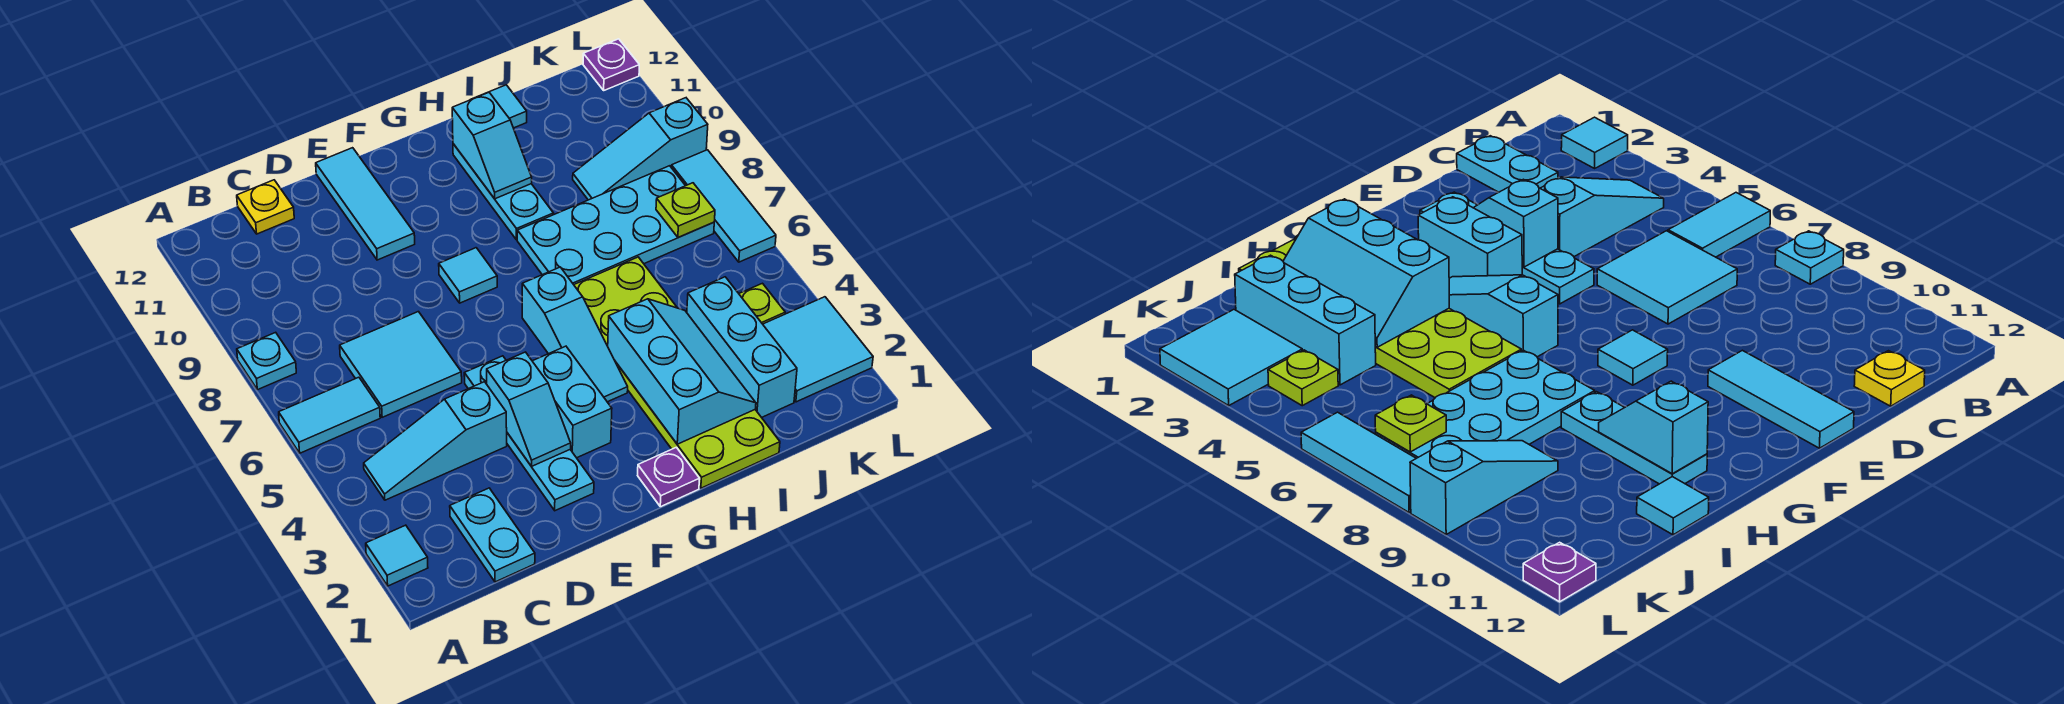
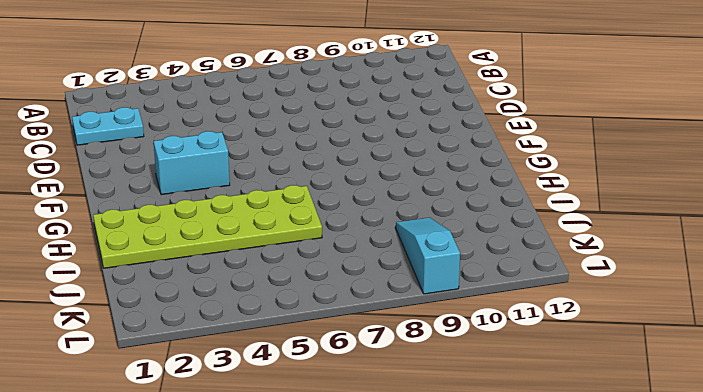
none -> cyan 1x1 tile [366,525,428,586]
none -> cyan 1x2 tile [279,377,380,453]
none -> cyan 1x1 plate [237,332,296,390]

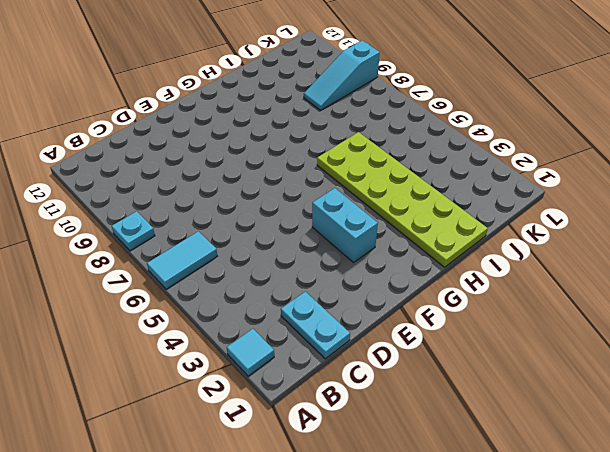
none -> cyan 1x3 slope [364,382,507,500]
none -> cyan 2x2 tile [340,312,462,417]
none -> yellow 1x1 plate [237,180,294,234]

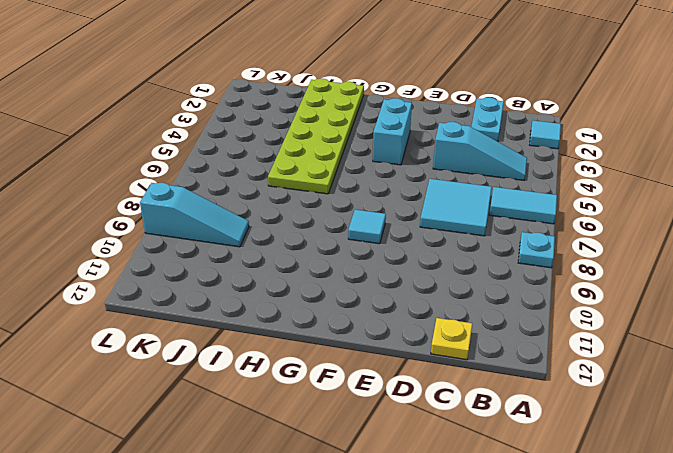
none -> cyan 1x4 plate [464,356,594,511]
none -> cyan 1x3 tile [316,148,415,260]
none -> purple 1x1 plate [638,447,700,507]

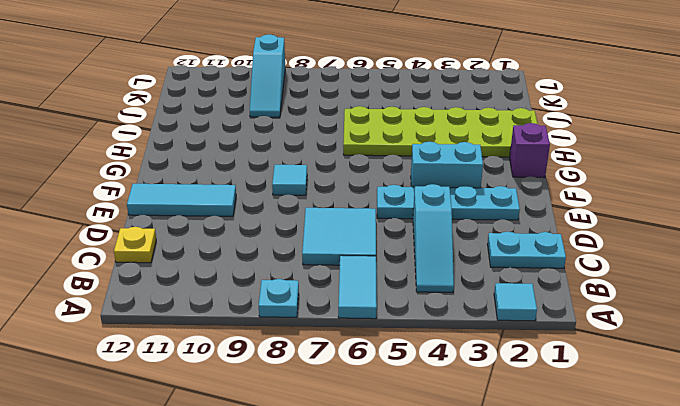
purple 1x1 brick [510,123,550,178] -> purple 1x1 plate [638,447,700,507]
none -> cyan 1x3 slope [522,267,628,402]
none -> cyan 2x4 plate [517,166,714,285]
none -> cyan 1x3 plate [453,144,554,240]

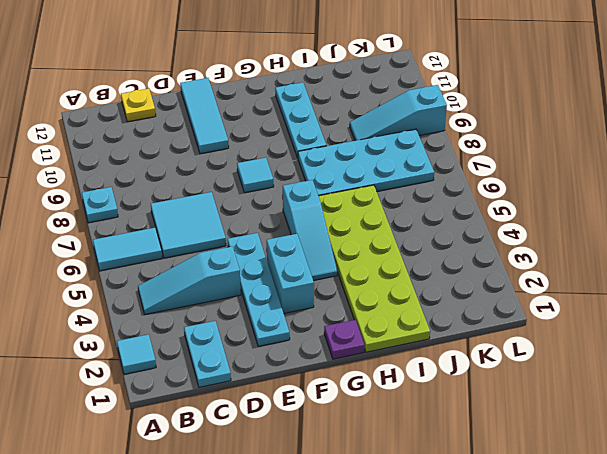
none -> cyan 1x1 tile [473,85,527,128]
none -> cyan 1x3 brick [687,277,797,417]
none -> cyan 2x2 tile [763,297,873,402]

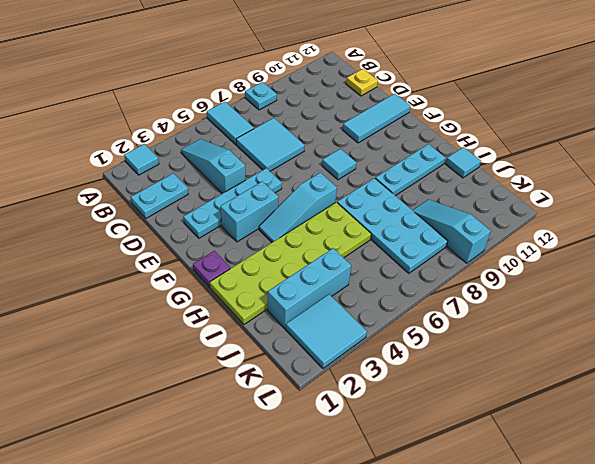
none -> lime 1x1 plate [739,283,785,324]
none -> cyan 1x3 tile [671,150,776,262]
none -> purple 1x1 plate [583,39,639,90]

